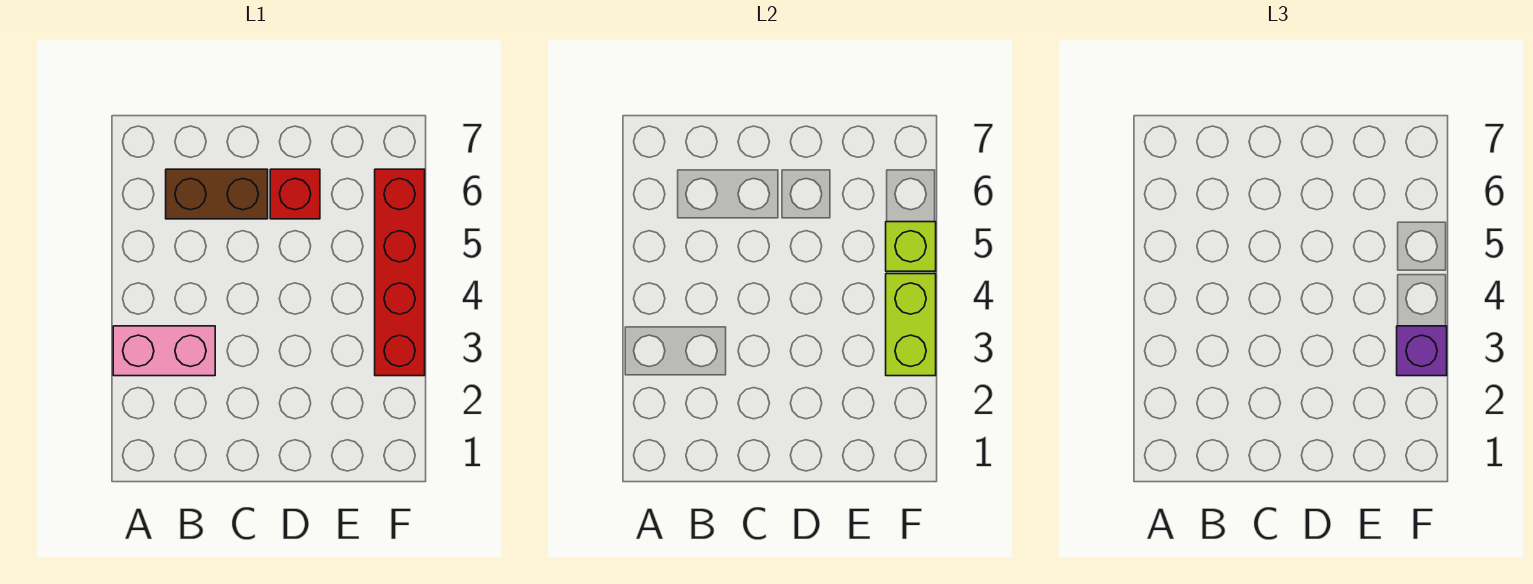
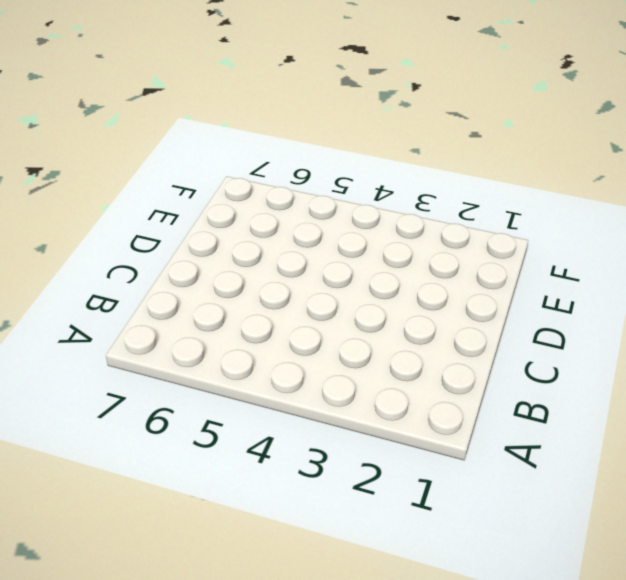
none -> pink 1x2 brick [113,326,215,376]
none -> brown 1x2 brick [166,169,268,219]

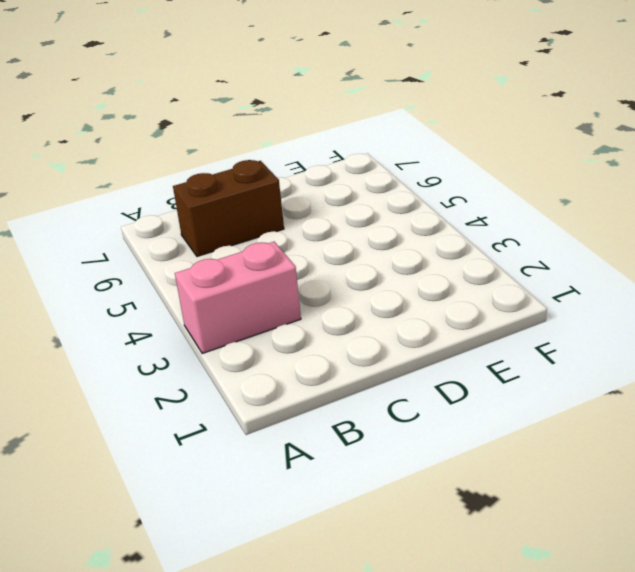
none -> red 1x1 brick [270,169,320,219]
none -> red 1x4 brick [375,169,425,376]

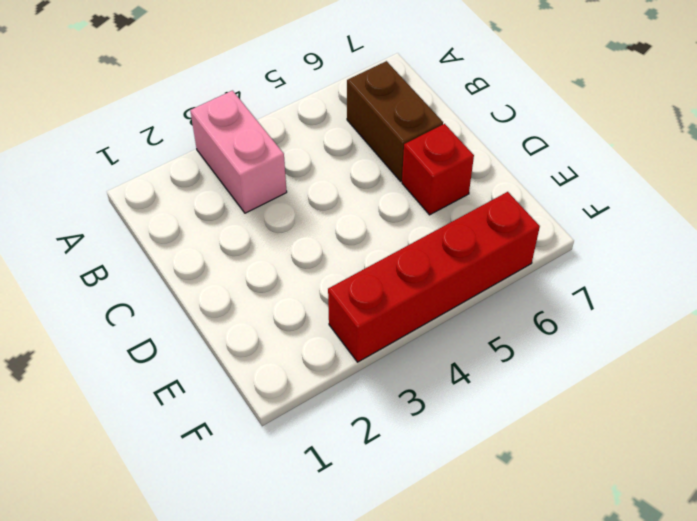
none -> lime 1x2 brick [886,274,936,376]
none -> lime 1x1 brick [886,222,936,271]

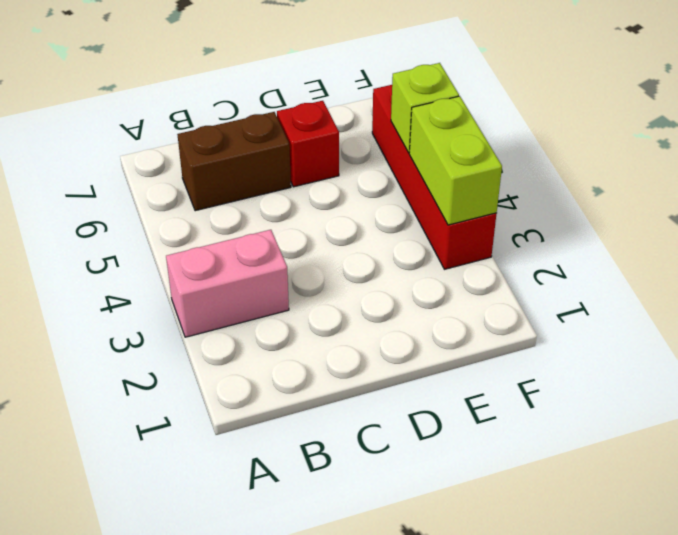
none -> purple 1x1 brick [1397,326,1447,376]

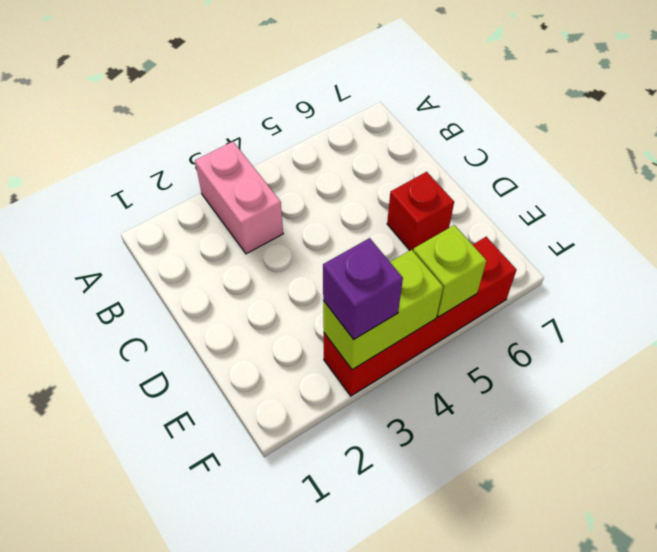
none -> brown 1x2 brick [166,169,268,219]

